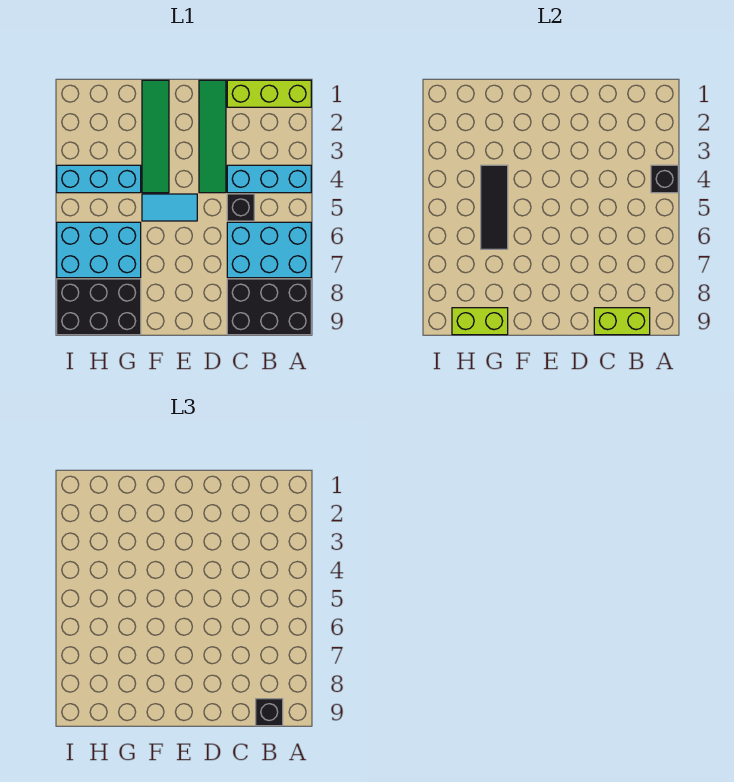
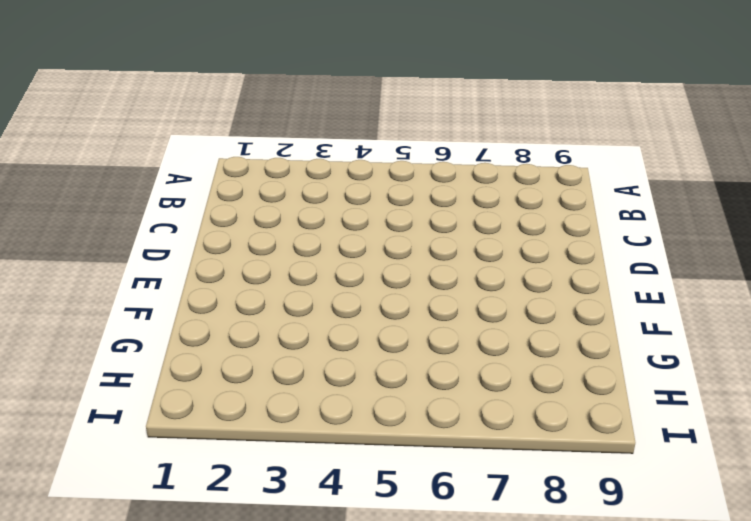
none -> lime 1x3 brick [227,80,311,107]
none -> cyan 1x3 brick [227,165,311,193]
none -> cyan 2x3 brick [227,222,311,278]

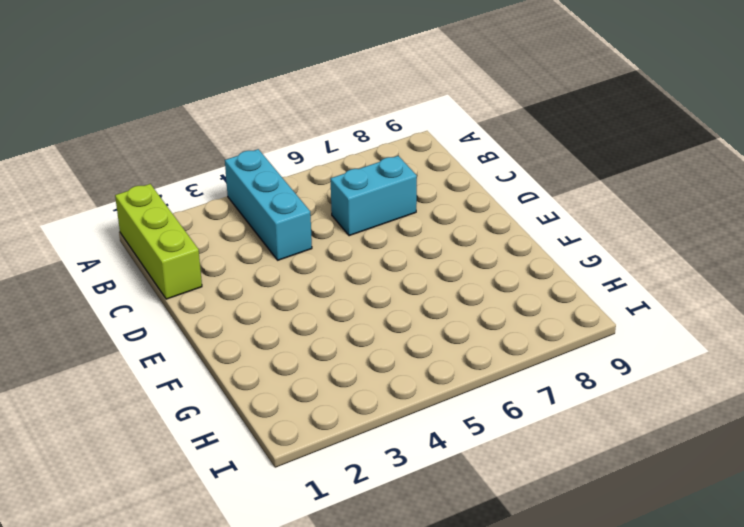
cyan 1x2 brick [330,156,417,236] -> cyan 2x3 brick [227,222,311,278]
none -> black 2x3 brick [227,279,311,335]
none -> black 1x1 brick [227,194,254,221]
none -> green 1x4 tile [199,80,226,193]

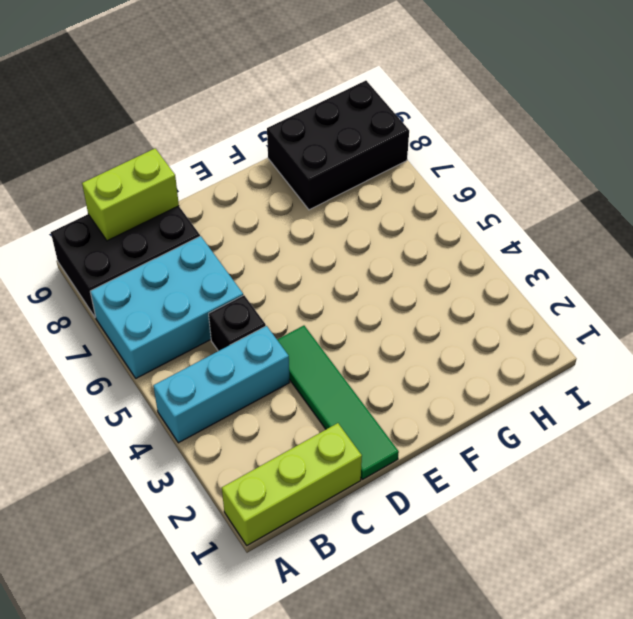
none -> cyan 1x2 tile [142,194,197,221]
none -> green 1x4 tile [142,80,169,193]
none -> cyan 1x3 brick [57,165,141,193]

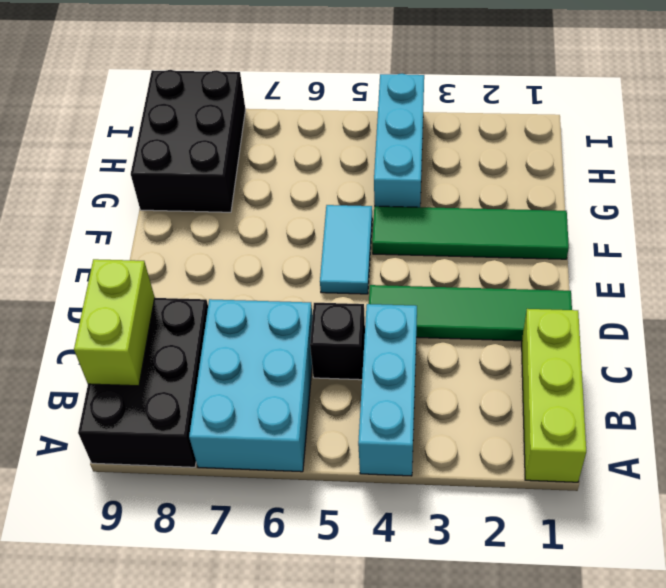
none -> cyan 2x3 brick [57,222,141,278]
none -> black 1x1 brick [651,165,678,193]
none -> black 1x3 tile [481,165,508,249]

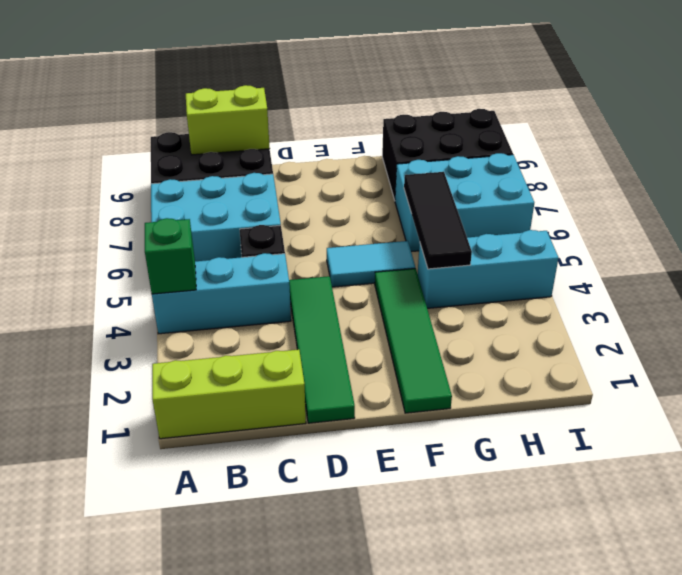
green 1x1 brick [145,218,196,294] -> black 1x1 brick [651,165,678,193]
none -> lime 1x2 brick [452,308,508,335]
none -> black 1x1 brick [256,699,283,726]

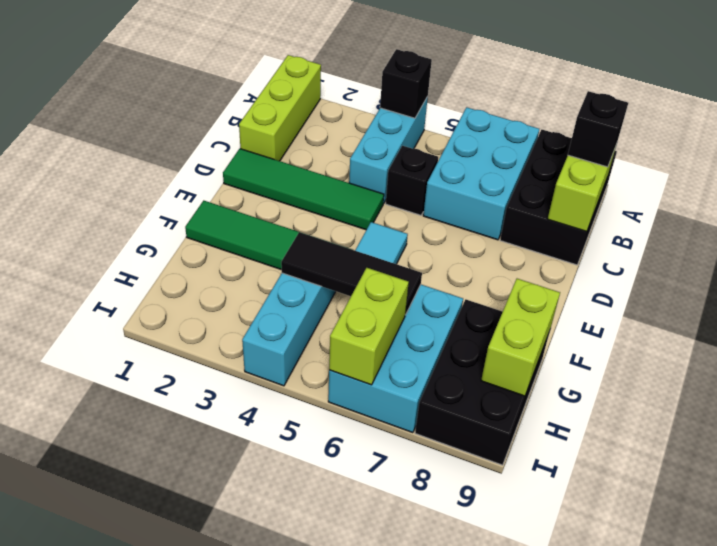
lime 1x2 brick [329,268,409,385] -> none

